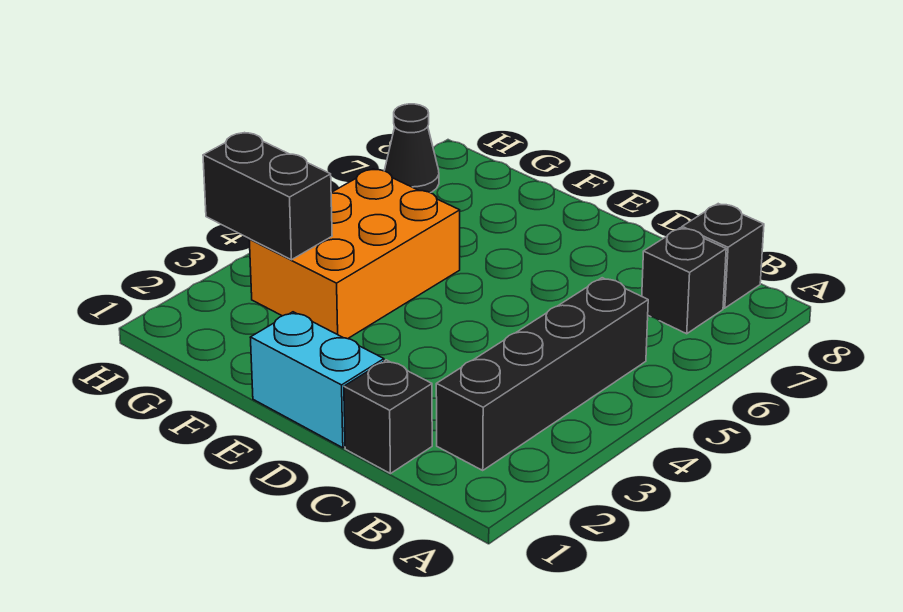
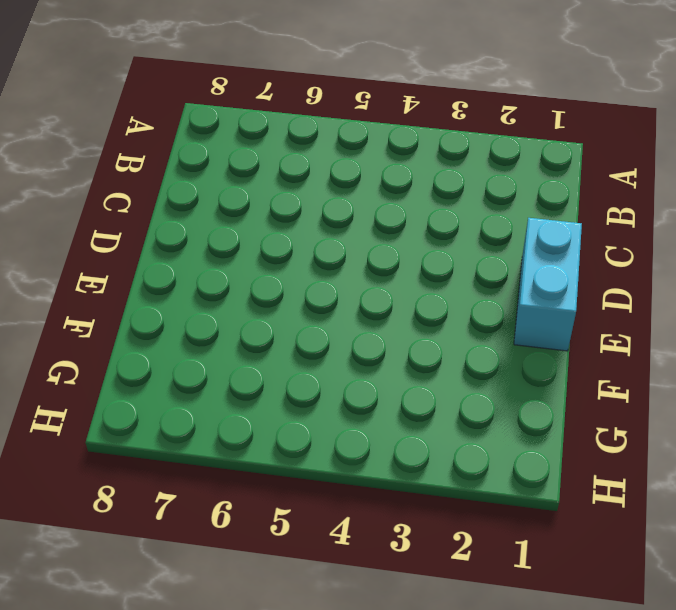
none -> black 1x4 brick [436,278,648,470]
none -> black 1x1 brick [642,228,726,334]

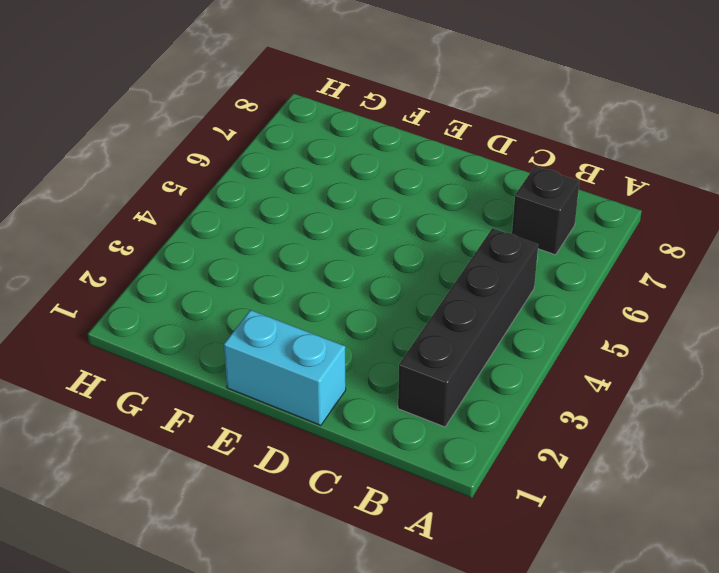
none -> black 1x1 brick [682,204,764,308]
none -> black 1x1 brick [344,360,432,474]

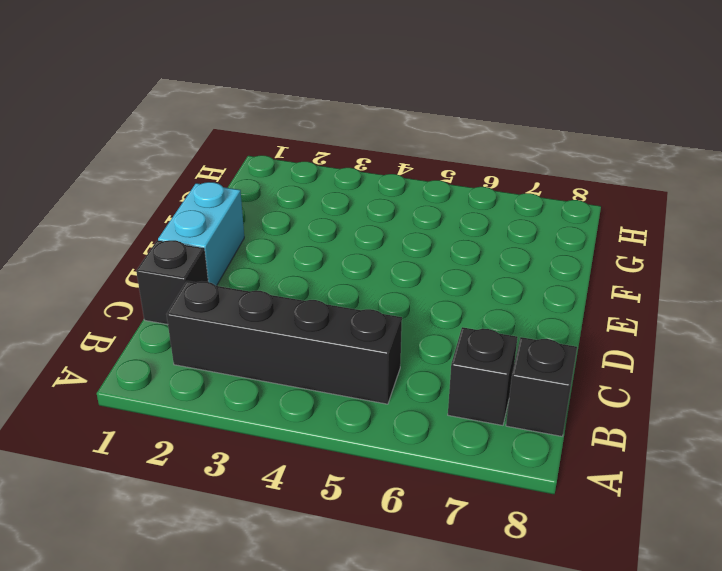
none -> orange 2x3 brick [249,169,460,339]
none -> black 1x1 cone [384,104,439,193]

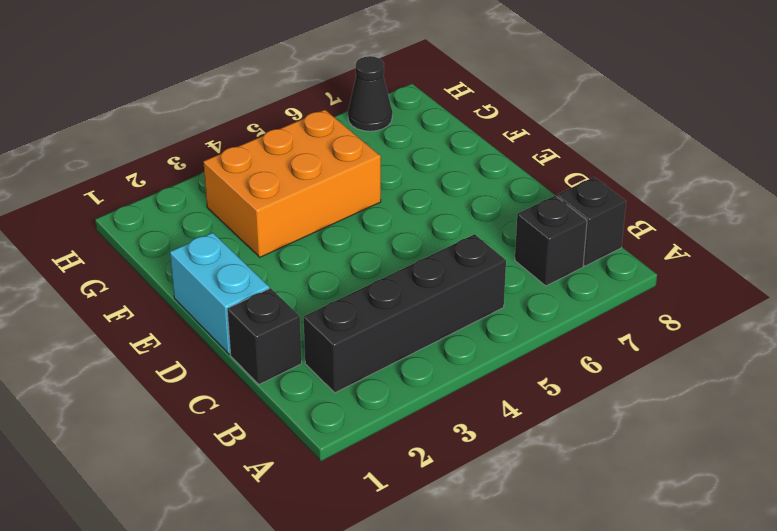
none -> black 1x2 brick [203,133,332,260]

